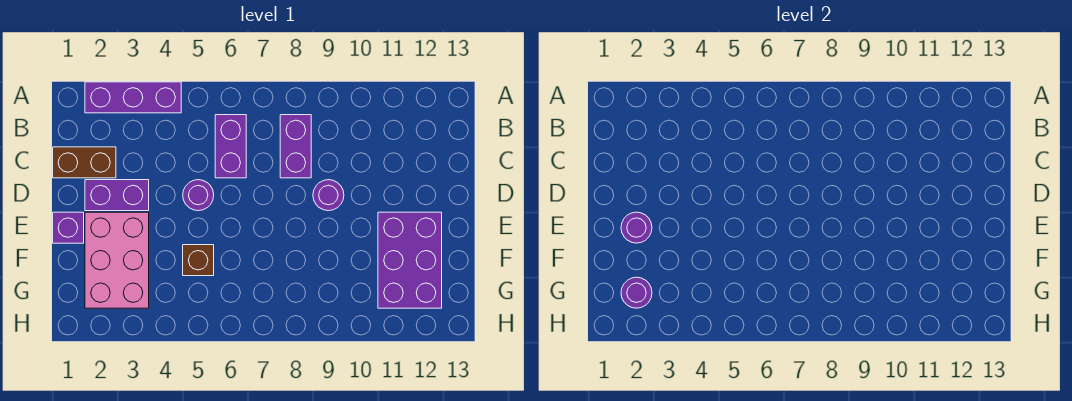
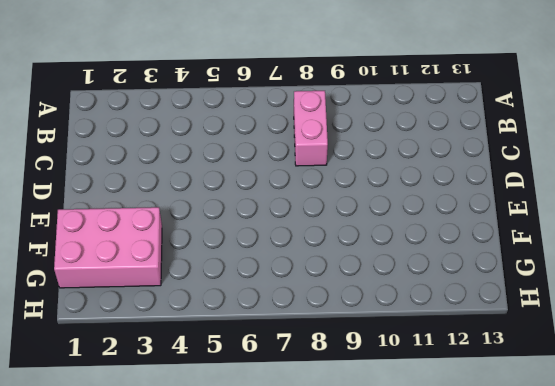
pink 1x2 brick [294,91,328,166] -> purple 1x2 brick [280,115,311,178]
pink 2x3 brick [54,207,162,288] -> pink 2x3 brick turned to [85,212,149,308]
none -> purple 1x3 brick [85,82,181,113]
none -> purple 1x2 brick [215,115,246,178]
none -> brown 1x2 brick [53,147,116,178]

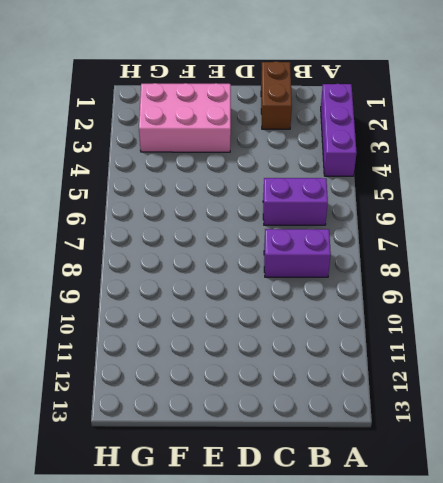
none -> purple 1x2 brick [85,180,149,211]
none -> purple 1x1 round brick [183,180,214,211]
none -> purple 1x1 round brick [313,180,344,211]

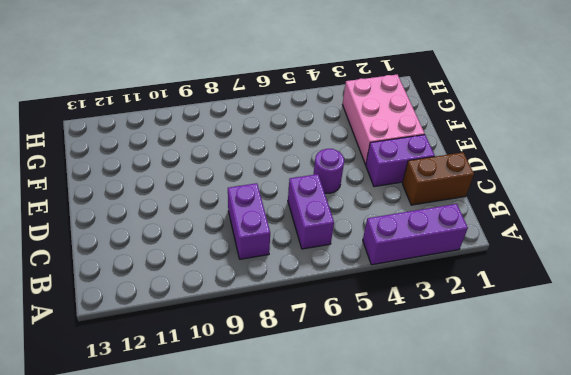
none -> purple 1x1 round brick [313,180,344,211]
none -> purple 1x1 brick [53,212,84,243]
none -> purple 2x3 brick [378,212,442,308]

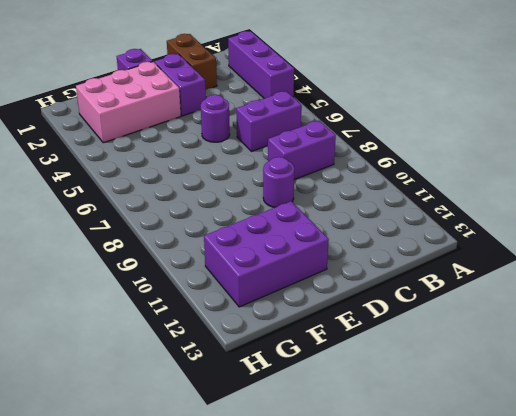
none -> brown 1x1 brick [183,245,214,276]
none -> purple 1x1 round brick [621,212,652,243]
none -> purple 1x1 round brick [621,277,652,308]

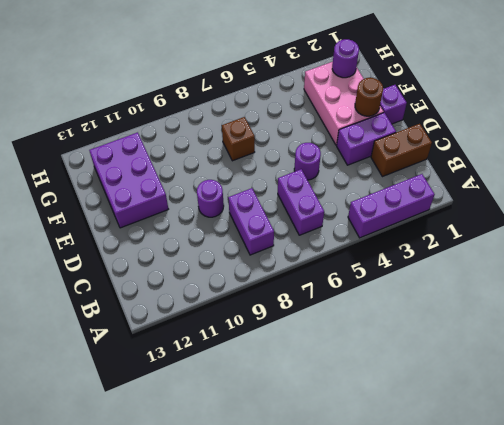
brown 1x1 round brick [355,78,383,116] -> purple 1x1 round brick [621,212,652,243]
brown 1x1 brick [222,117,255,161] -> brown 1x1 brick moved to [183,245,214,276]

